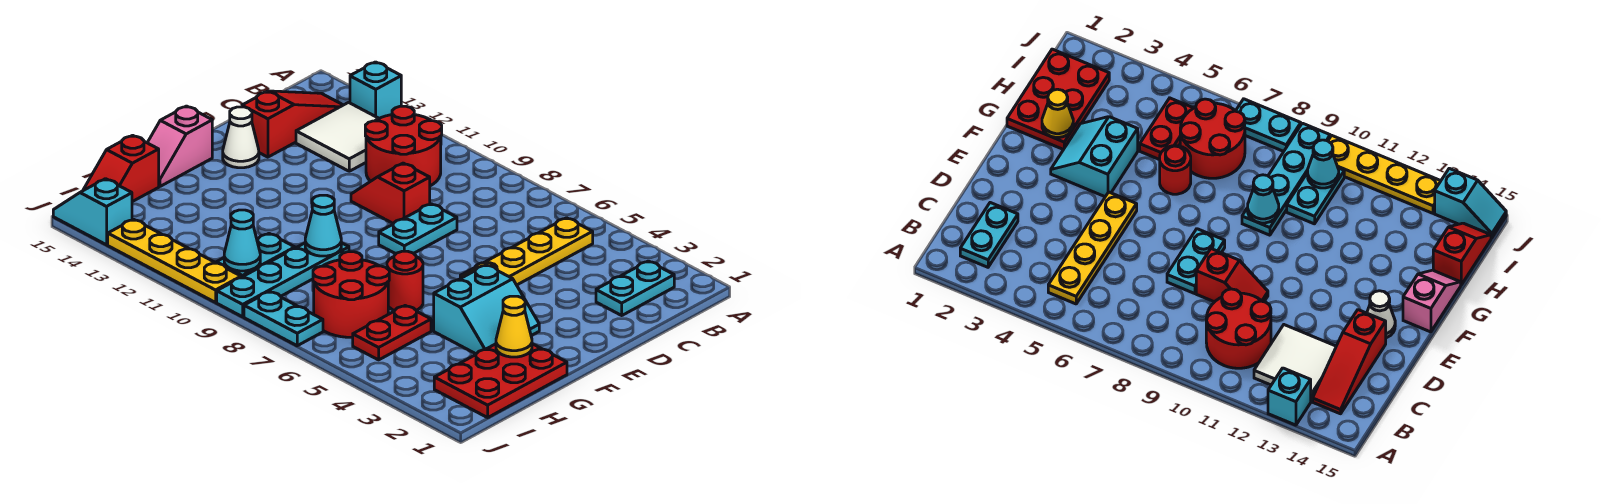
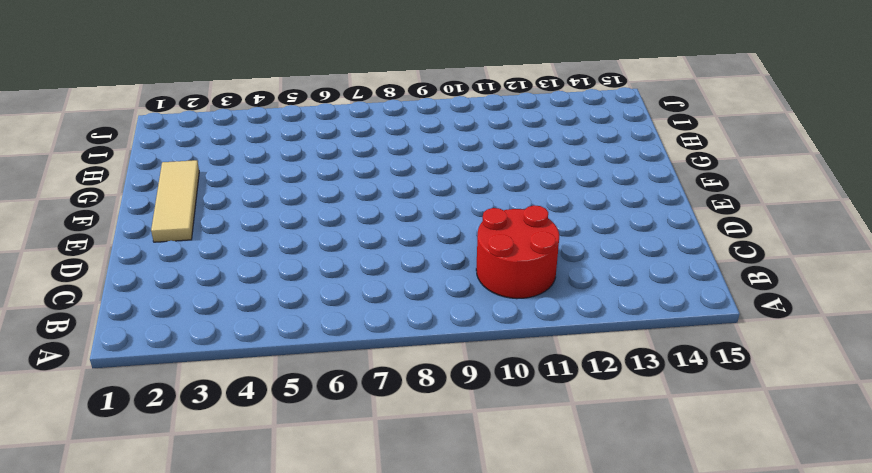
tan 1x3 tile [151,160,199,242] -> red 2x3 plate [434,344,567,418]
none -> cyan 1x1 brick [350,62,401,118]
none -> cyan 1x2 plate [596,261,674,315]
none -> yellow 1x4 plate [460,218,593,285]

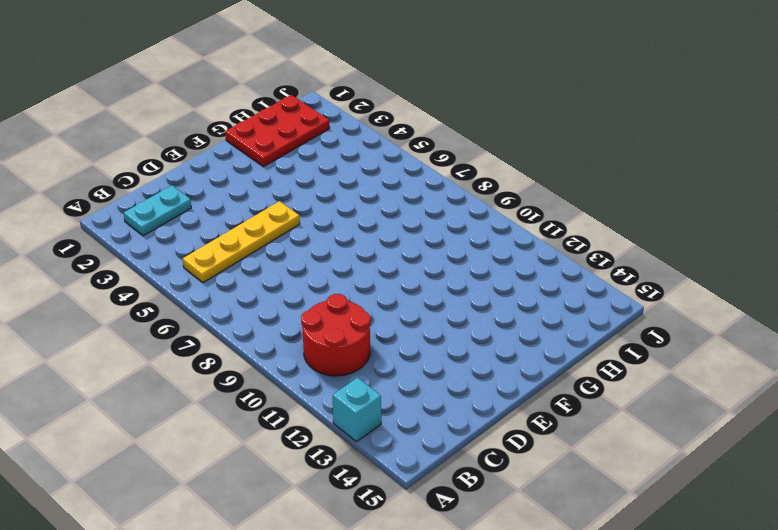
none -> white 2x2 tile [296,102,379,171]
none -> red 1x3 slope [242,91,343,157]
none -> cyan 1x2 plate [379,204,457,254]

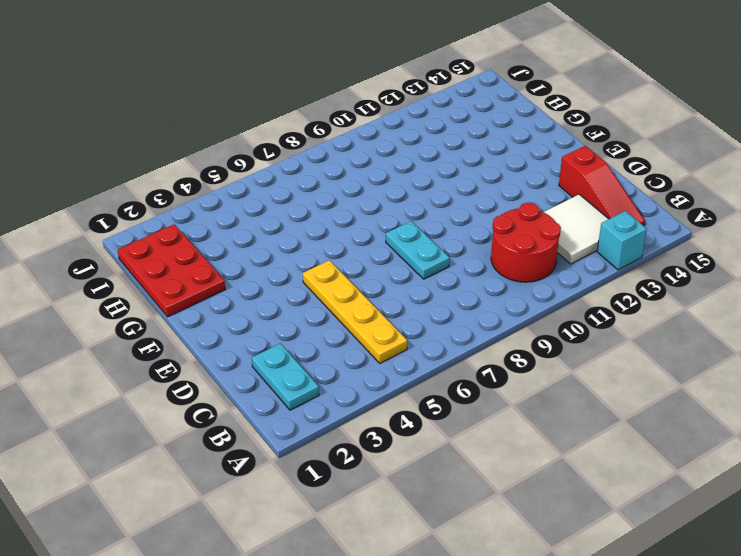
none -> red 1x2 slope [351,163,430,223]
none -> white 1x1 cone [223,107,259,168]
none -> cyan 2x2 slope [434,265,539,354]

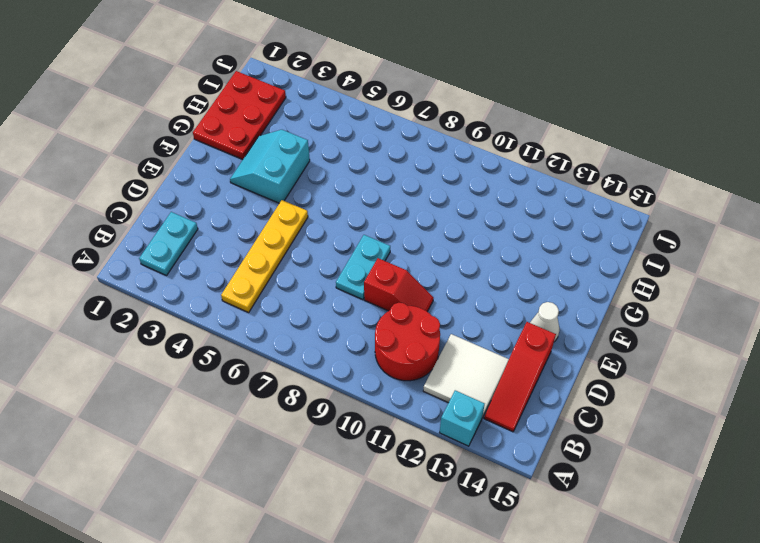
none -> pink 1x2 slope [147,106,212,186]
none -> red 1x1 round brick [387,251,423,311]
none -> cyan 1x4 plate [217,243,349,317]

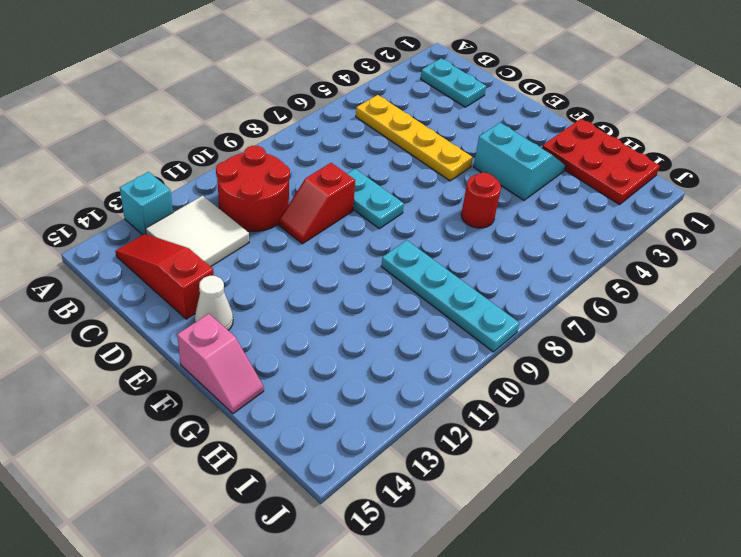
none -> red 1x2 plate [353,306,431,360]
none -> red 2x2 round brick [313,252,389,337]
none -> cyan 1x2 plate [216,234,295,277]

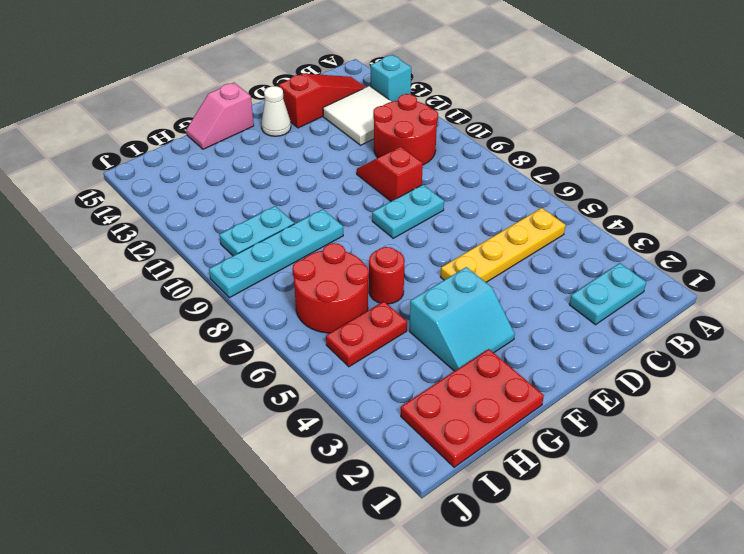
none -> red 1x2 slope [83,135,159,202]
none -> cyan 1x2 plate [244,291,323,346]
none -> yellow 1x4 plate [108,219,241,302]

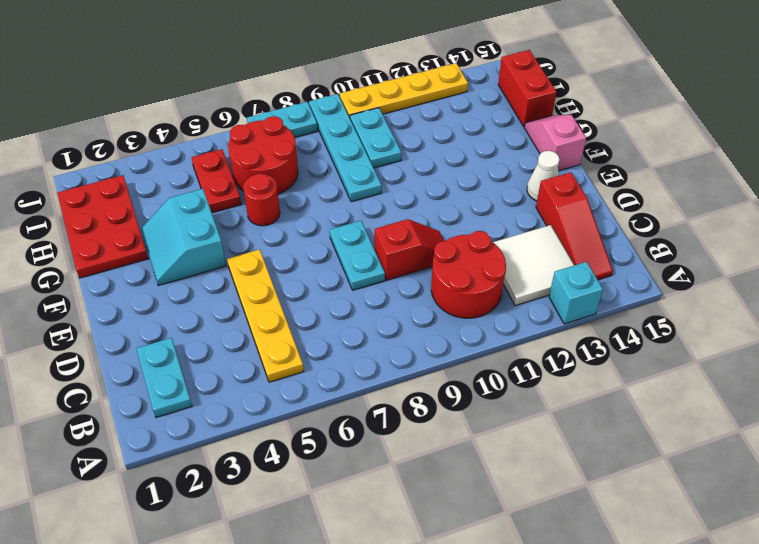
red 1x2 brick [498,50,557,126] -> red 1x2 slope [83,135,159,202]
none -> cyan 1x2 slope [53,179,132,245]
none -> yellow 1x1 cone [496,296,532,357]
none -> cyan 1x1 cone [305,195,341,256]

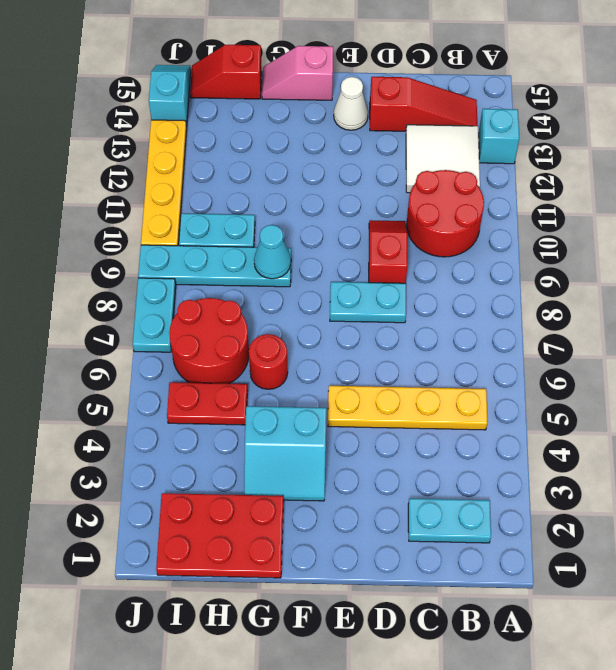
none -> yellow 1x1 cone [496,296,532,357]
none -> cyan 1x1 cone [224,210,260,271]

